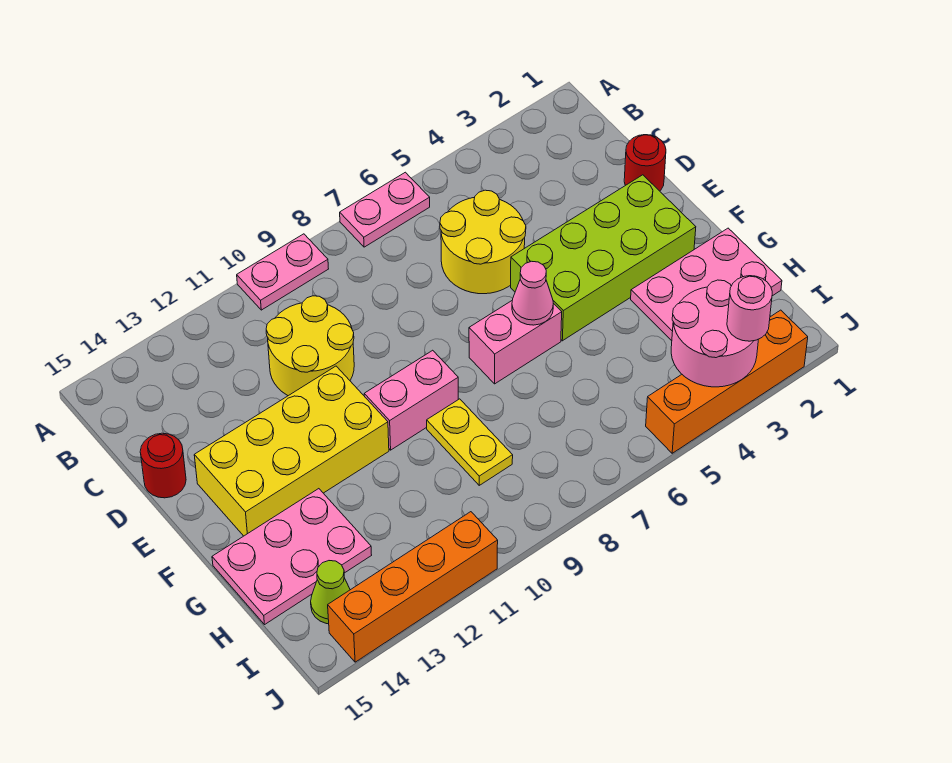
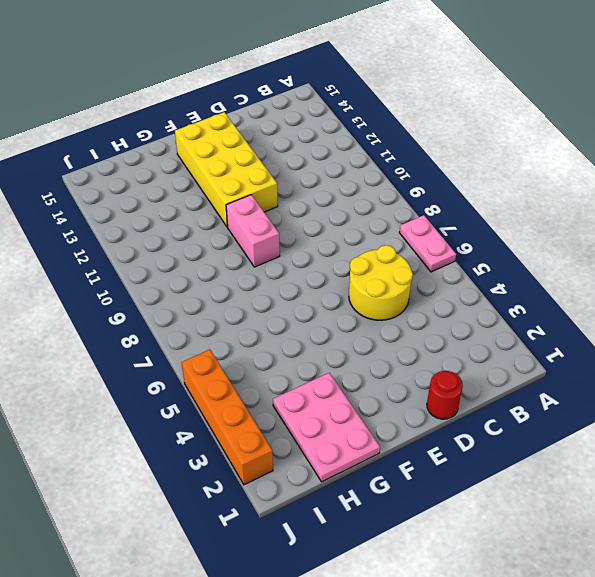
none -> pink 1x2 plate [237,234,328,310]
none -> yellow 2x2 round brick [266,296,354,396]
none -> red 1x1 round brick [140,433,186,498]

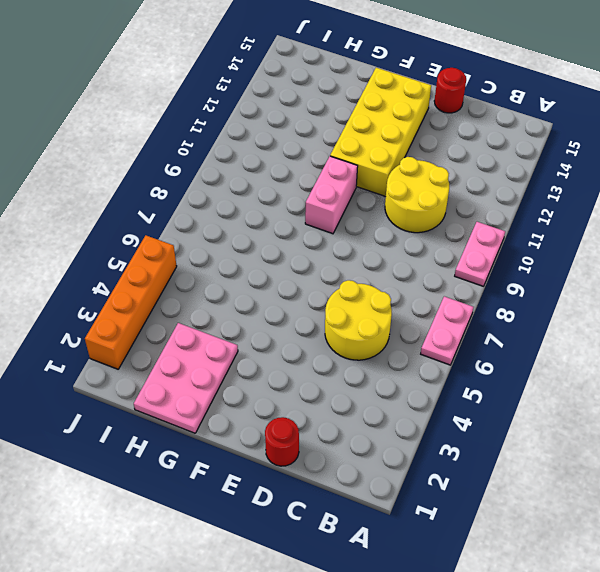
none -> lime 2x4 brick [511,175,696,341]
none -> pink 1x2 brick [469,301,562,384]
none -> yellow 1x2 plate [427,399,513,485]

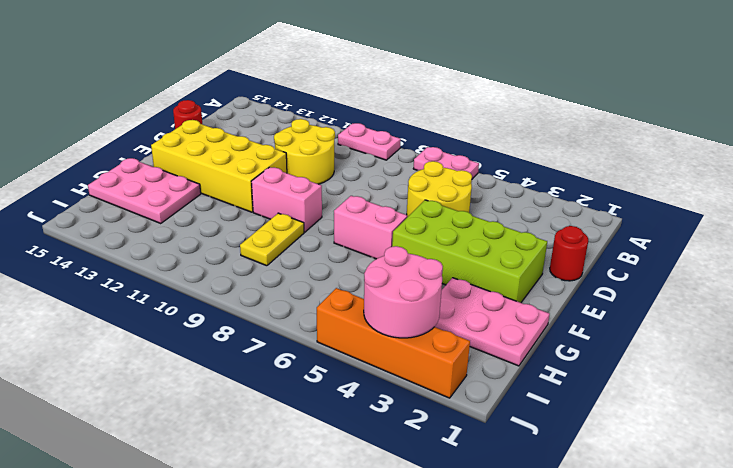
none -> lime 1x1 cone [311,561,350,624]
none -> orange 1x4 brick [328,512,498,662]
none -> pink 1x1 cone [512,261,553,325]

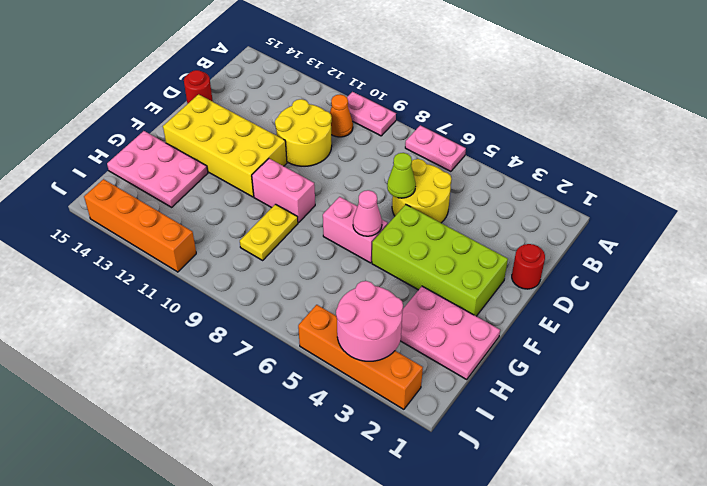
orange 1x1 cone [330,94,353,137] -> none
lime 1x1 cone [387,153,416,198] -> lime 1x1 cone moved to [311,561,350,624]
none -> pink 1x1 round brick [727,276,772,341]

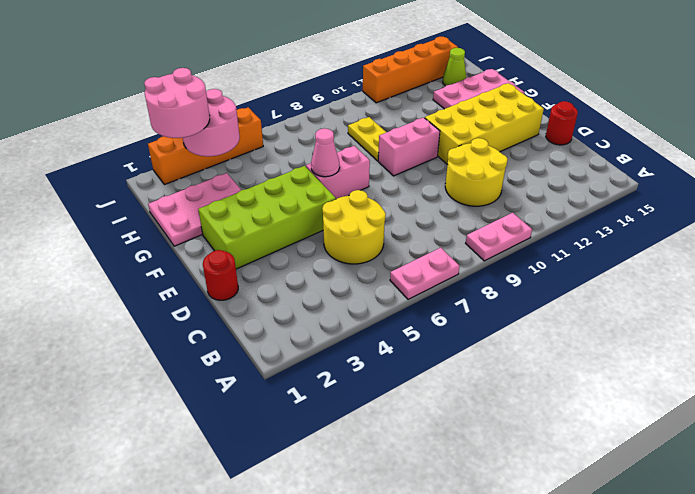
pink 2x2 round brick [144,68,210,138] -> pink 1x1 round brick [727,276,772,341]

